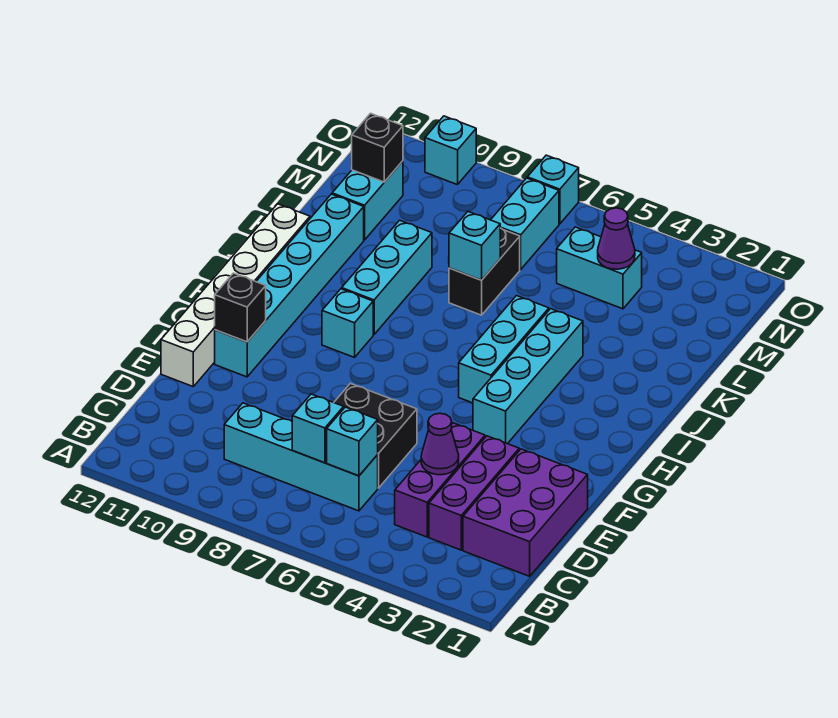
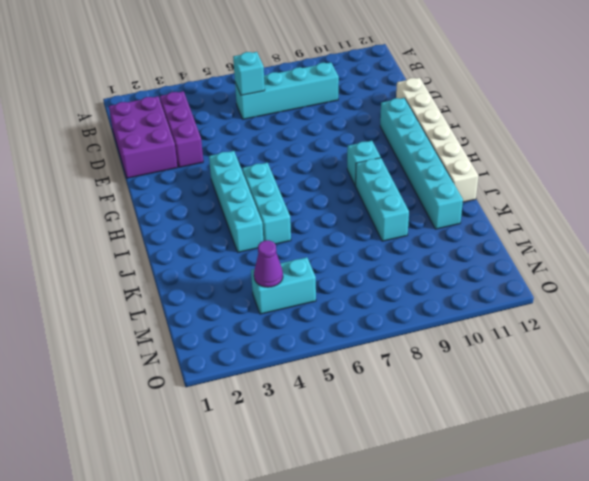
none -> purple 1x3 brick [395,423,485,537]
none -> black 2x2 brick [334,383,417,488]
none -> black 1x2 brick [449,228,520,315]

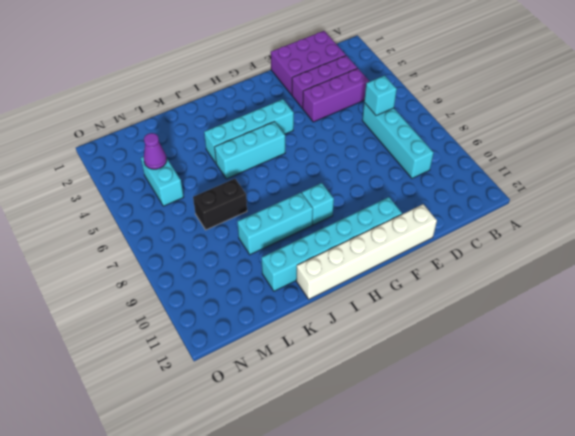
none -> black 2x2 brick [334,383,417,488]
none -> cyan 1x2 brick [332,161,403,240]
none -> cyan 1x2 brick [491,178,559,270]

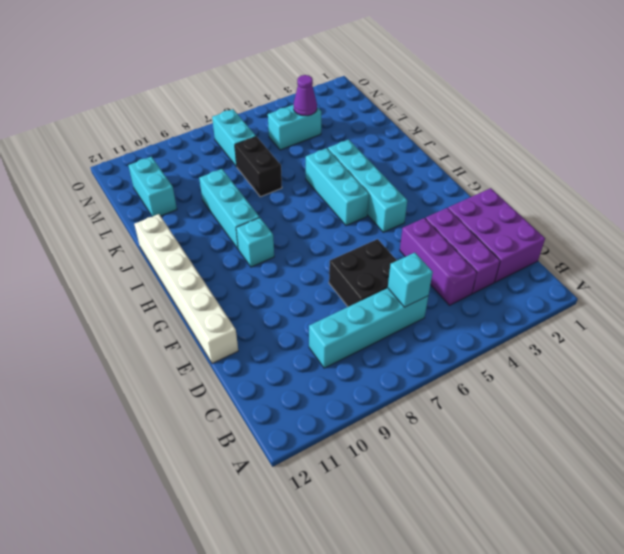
none -> cyan 1x6 brick [215,194,364,377]
none -> cyan 1x1 brick [527,155,579,224]
none -> cyan 1x1 brick [425,116,476,185]

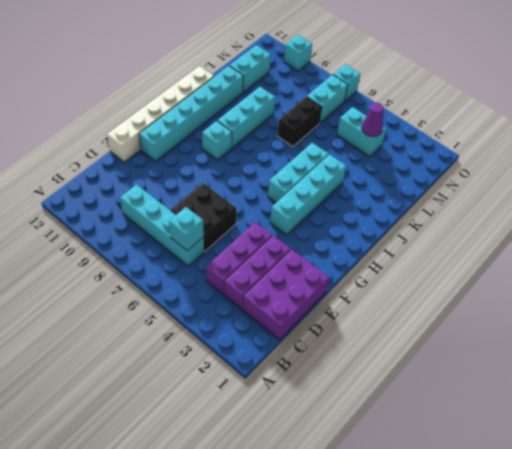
none -> cyan 1x1 brick [292,394,344,463]
none -> purple 1x1 cone [421,413,459,475]
none -> black 1x1 brick [215,273,266,342]

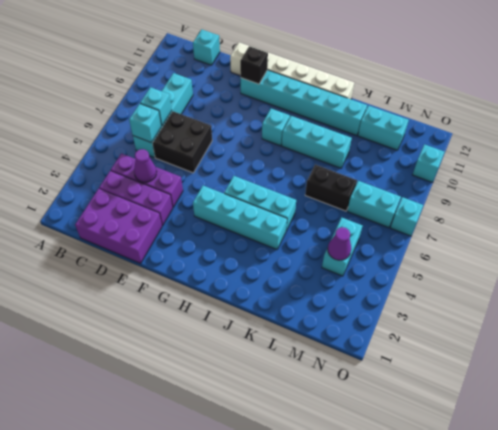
cyan 1x1 brick [193,29,220,65] -> cyan 1x1 brick moved to [449,212,500,280]
none -> black 1x1 brick [352,113,403,182]

